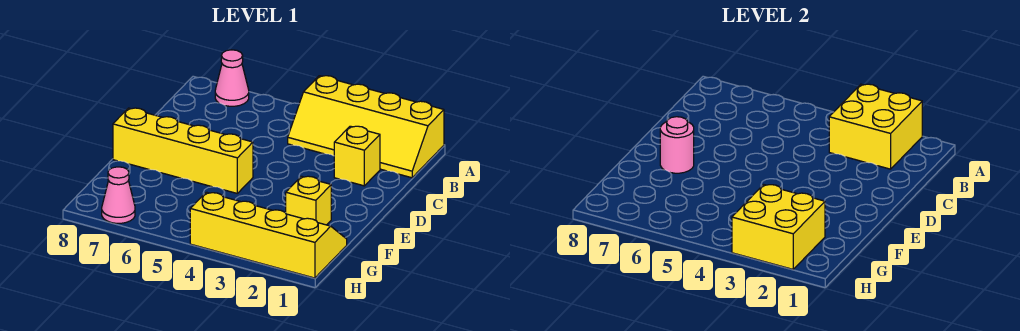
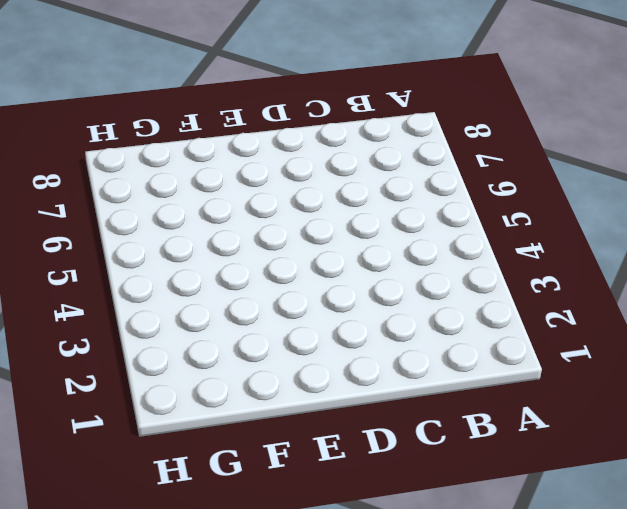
none -> yellow 2x4 slope [288,76,444,178]
none -> pink 1x1 cone [215,50,249,106]

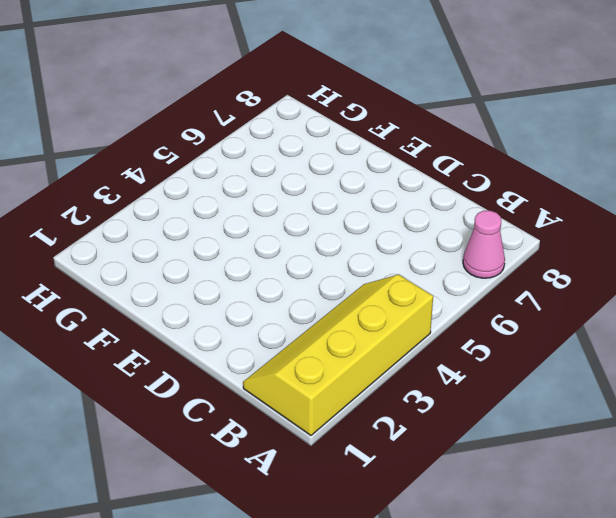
none -> yellow 1x1 brick [334,126,380,186]
none -> yellow 1x4 brick [113,108,253,193]

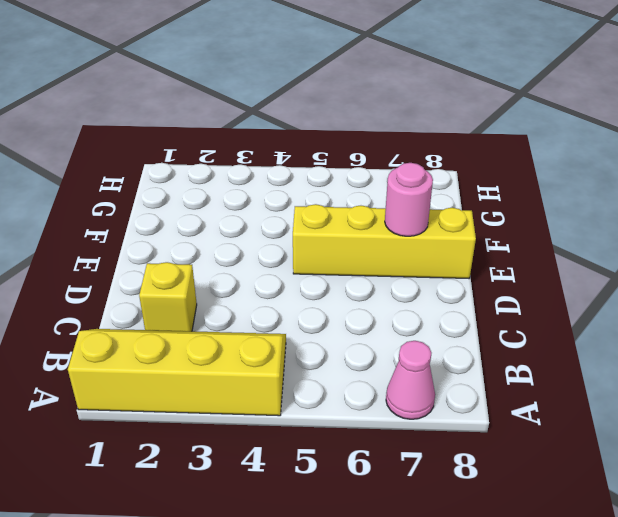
none -> yellow 1x1 brick [286,176,331,225]
none -> yellow 2x4 slope [190,192,347,278]

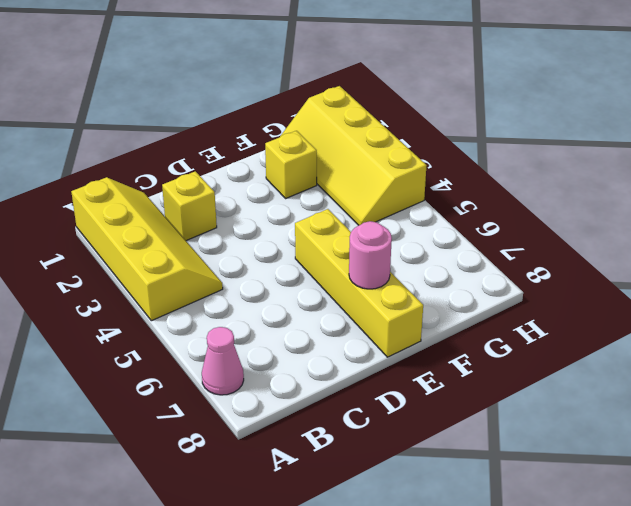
none -> pink 1x1 cone [102,167,135,223]
none -> yellow 2x2 brick [829,84,922,169]

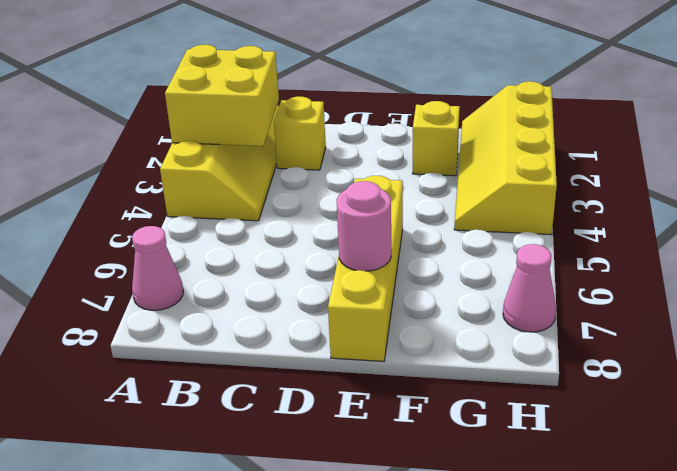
none -> yellow 2x2 brick [732,185,825,269]

